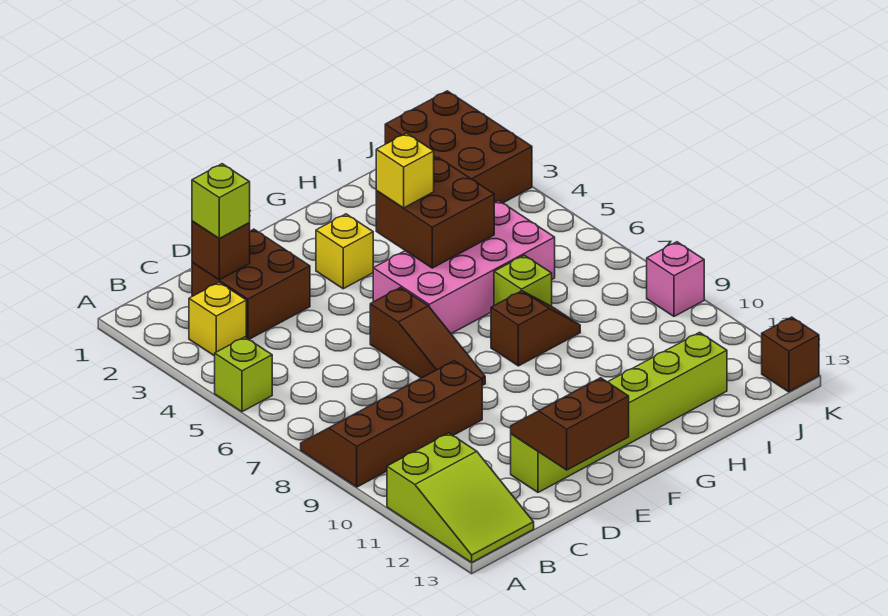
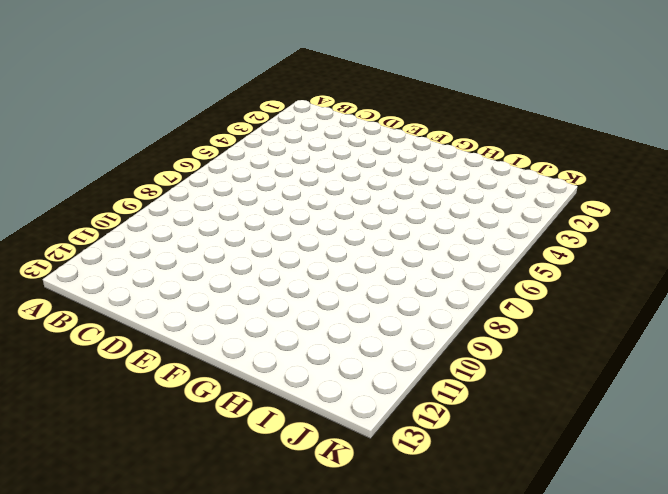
none -> lime 1x1 brick [215,337,272,412]
none -> brown 2x4 slope [301,361,482,487]
none -> lime 2x3 slope [387,433,534,562]

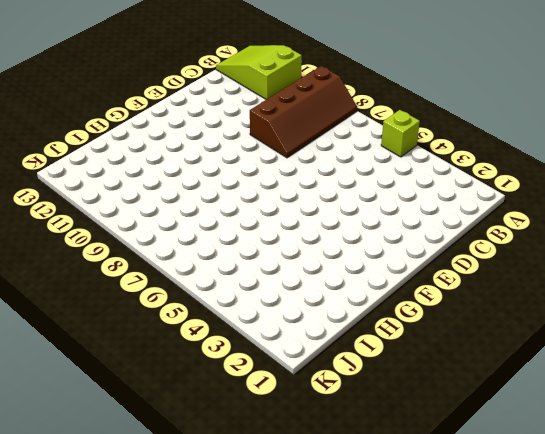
none -> yellow 1x1 brick [189,282,246,356]
none -> brown 2x2 brick [192,229,310,339]
none -> lime 1x6 brick [511,332,727,492]

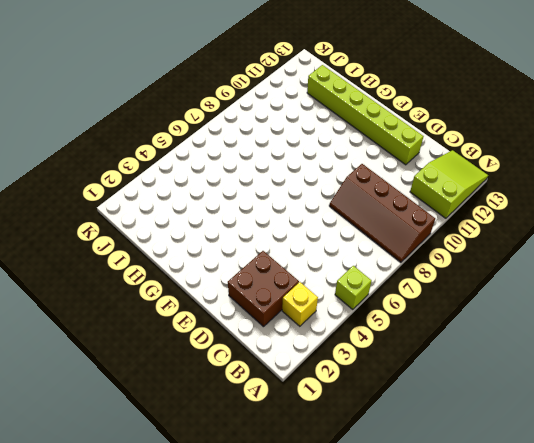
none -> brown 1x3 slope [370,288,485,385]
none -> yellow 1x1 brick [316,214,373,289]
none -> pink 2x4 brick [373,200,555,334]

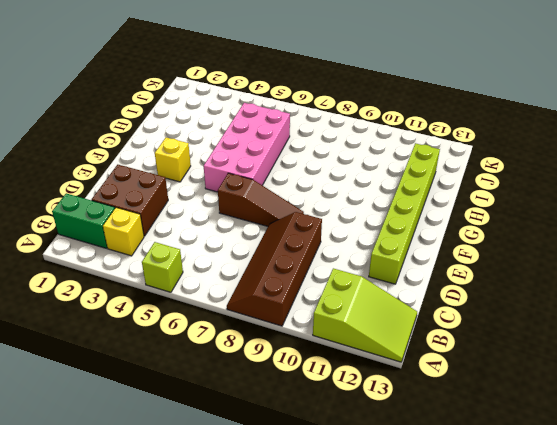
green 1x2 brick [52,193,115,248] -> none
none -> brown 1x2 slope [491,291,580,366]
none -> lime 1x1 brick [494,255,552,306]
none -> brown 2x3 brick [385,91,532,203]

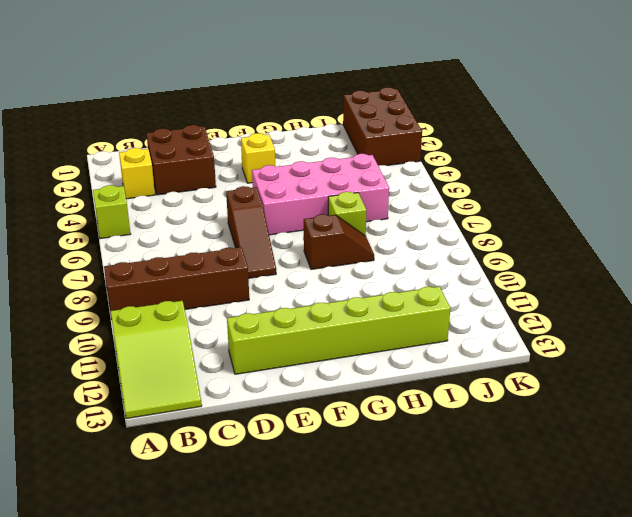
none -> pink 1x1 brick [647,242,704,316]
none -> brown 1x1 brick [762,317,819,392]
none -> brown 1x1 brick [192,221,250,280]

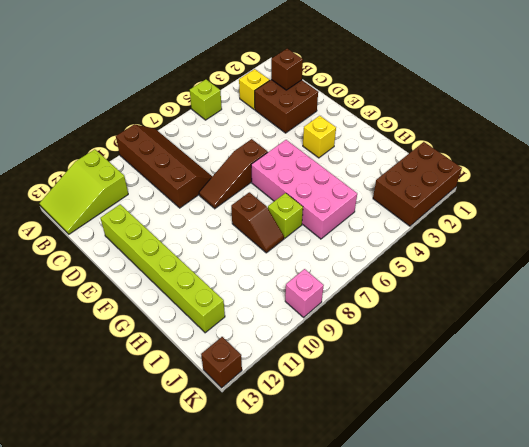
none -> brown 2x2 slope [511,378,629,470]
none -> brown 2x2 brick [376,157,494,268]
none -> lime 1x1 brick [192,164,250,239]

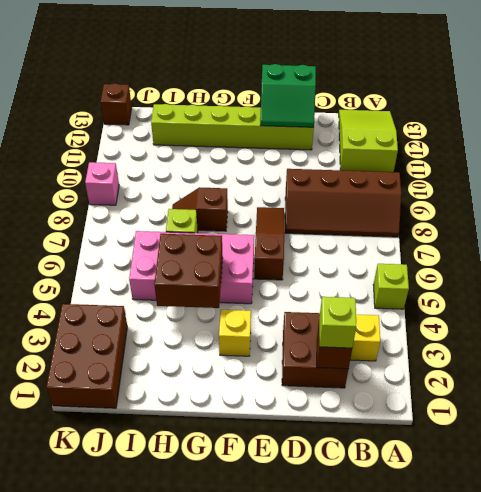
green 2x2 slope [260,64,316,127] -> brown 2x2 slope [511,378,629,470]
none -> yellow 1x1 brick [376,133,434,208]

